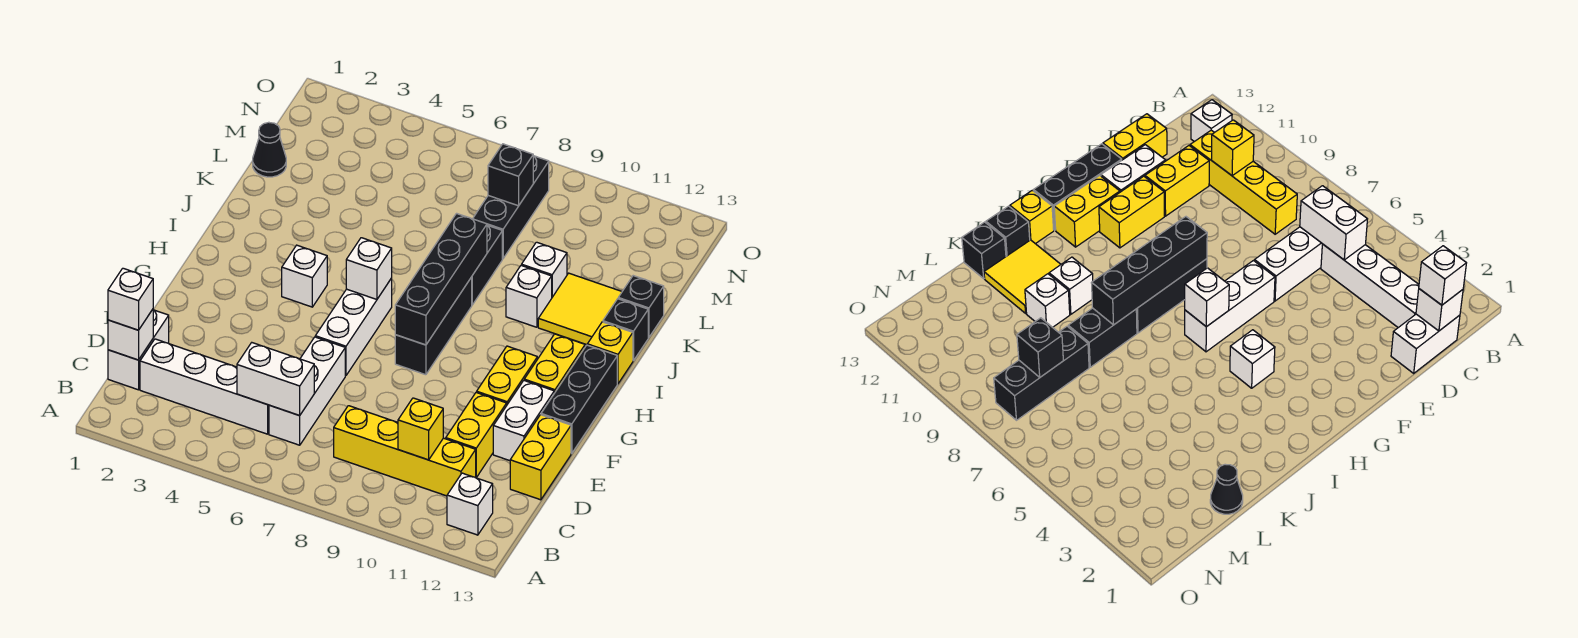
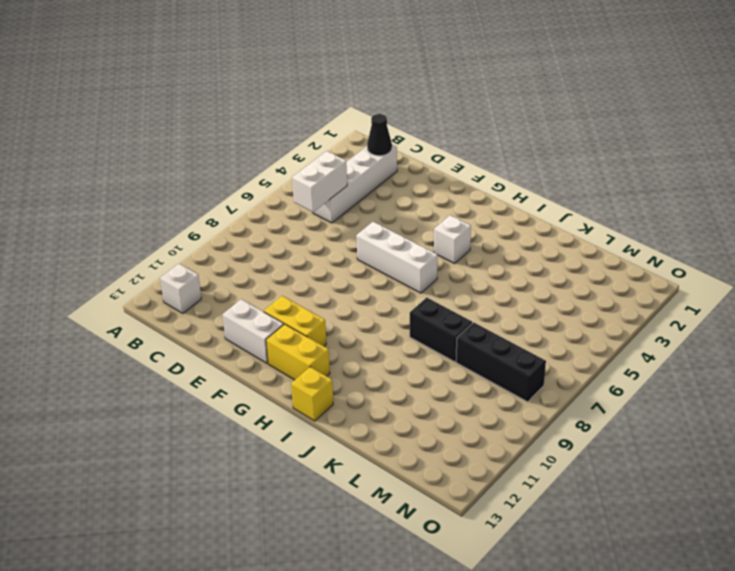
black 1x1 cone [367,114,392,156] -> black 1x1 cone moved to [253,122,286,177]
none -> white 1x2 brick [108,310,169,390]
none -> white 1x3 brick [269,337,345,445]
none -> yellow 1x4 brick [334,406,476,496]
none -> yellow 1x2 brick [446,392,507,477]

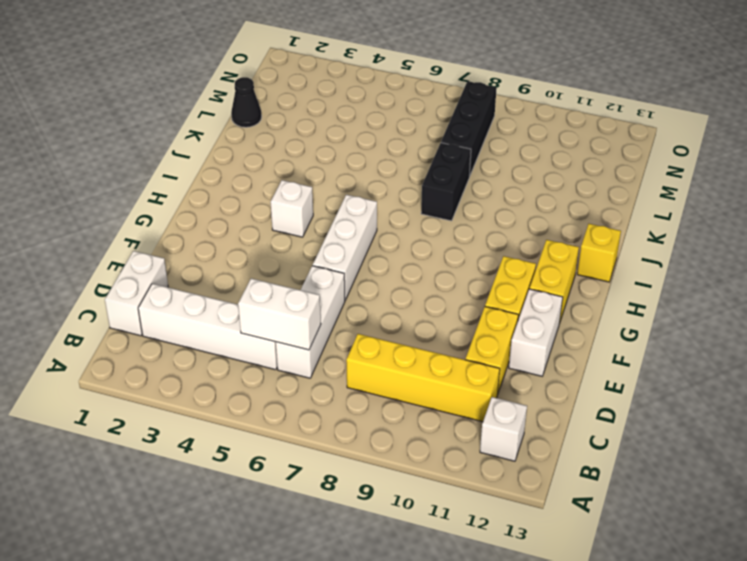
none -> yellow 1x2 brick [510,415,571,500]
none -> black 1x3 brick [541,345,617,453]
none -> black 1x3 brick [395,277,472,375]
none -> white 1x1 brick [506,265,552,327]

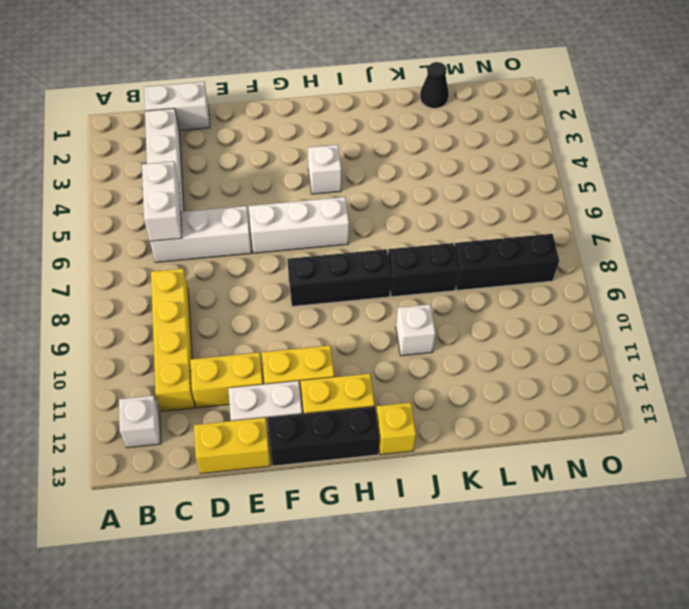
none -> yellow 2x2 tile [538,273,622,345]
none -> black 1x1 brick [603,299,648,361]
none -> white 1x1 brick [522,242,567,297]
none -> black 1x1 brick [618,276,664,337]

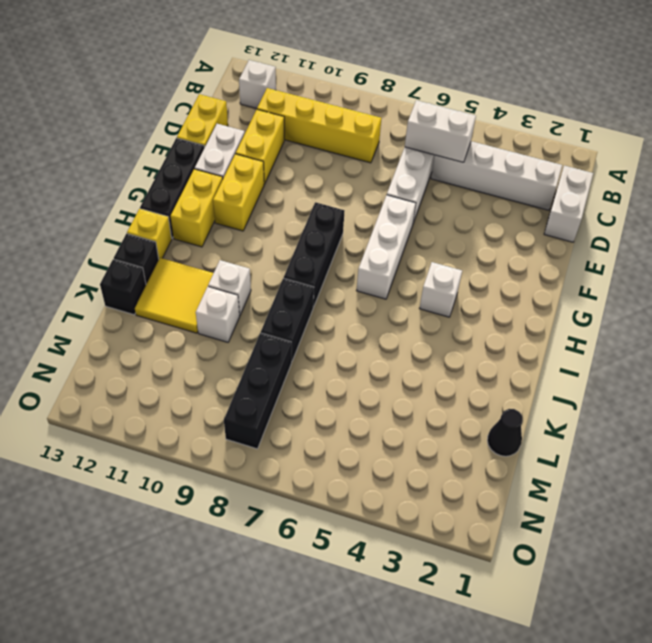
none -> white 1x1 brick [108,309,153,360]
none -> yellow 1x1 brick [398,398,443,460]
none -> black 1x4 brick [395,213,487,345]
none -> white 1x1 brick [346,238,392,299]

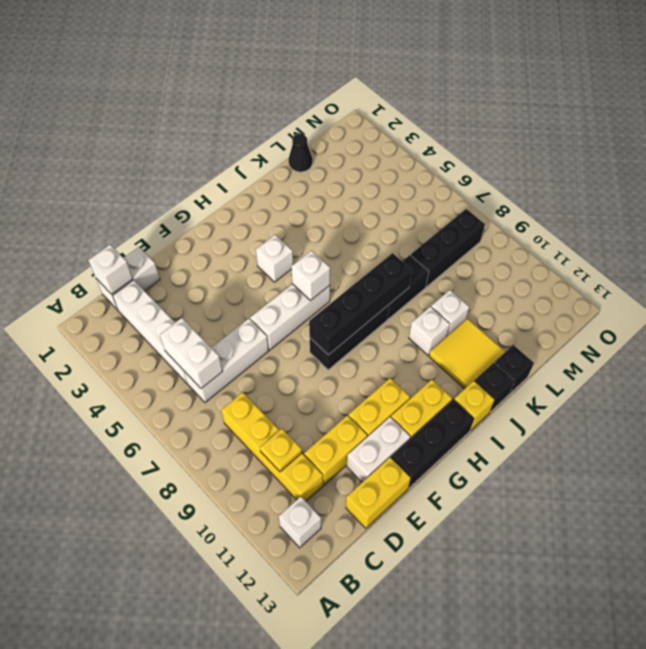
yellow 1x1 plate [260,429,302,472] -> yellow 1x1 brick [398,398,443,460]
none -> black 1x1 brick [488,144,533,206]
none -> white 1x1 brick [108,268,153,330]

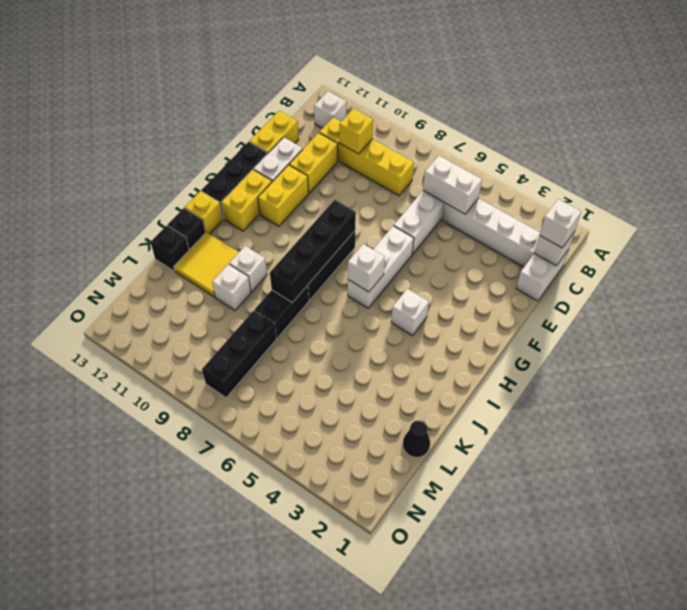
none -> black 1x1 brick [488,144,533,206]

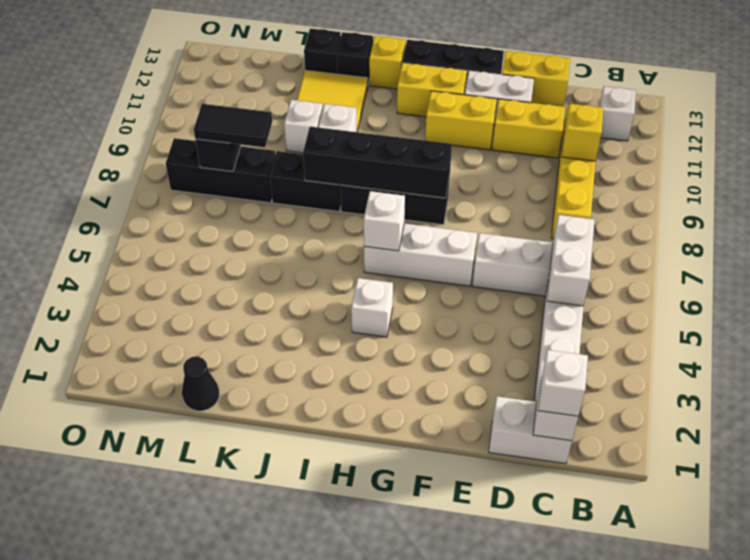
black 1x2 tile [194,104,272,147] -> none

